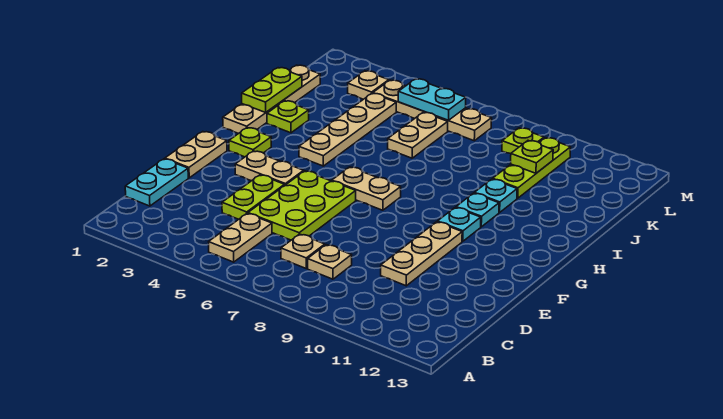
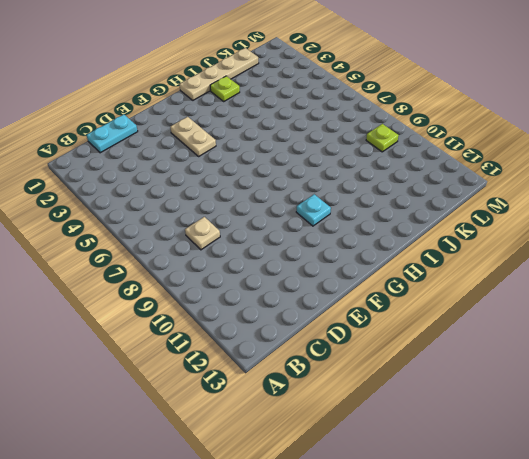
none -> tan 1x2 plate [209,213,272,262]
none -> tan 1x1 plate [281,234,325,268]
none -> lime 1x2 plate [222,175,285,219]

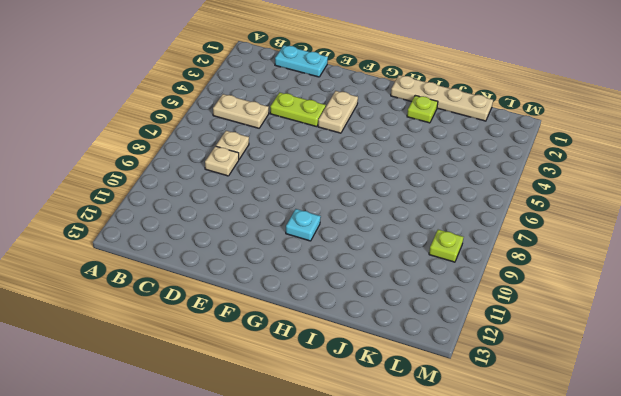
none -> lime 2x3 plate [248,171,356,240]
none -> tan 1x3 plate [381,222,462,286]
none -> tan 1x2 plate [165,132,227,178]

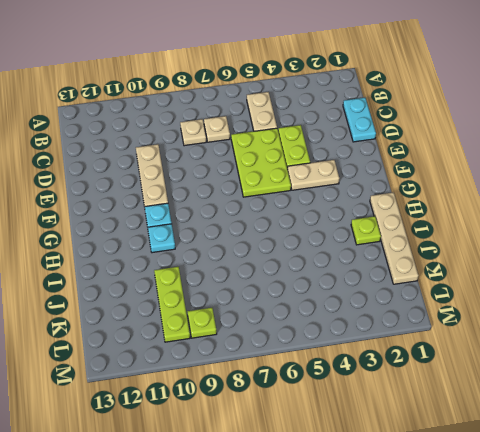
none -> tan 1x2 plate [165,132,227,178]
none -> lime 1x1 plate [229,128,271,157]
none -> tan 1x2 plate [332,167,401,210]

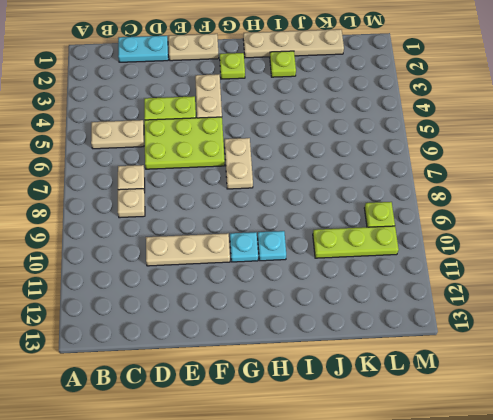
none -> tan 1x4 plate [299,93,396,166]
none -> cyan 1x1 plate [475,179,517,212]
none -> tan 1x2 plate [388,112,448,158]

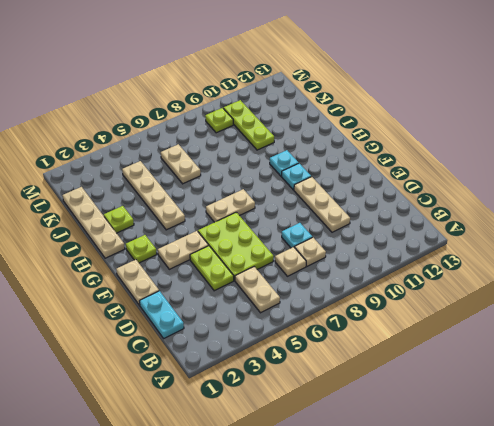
cyan 1x1 plate [282,223,312,248] -> cyan 1x1 plate moved to [475,179,517,212]
none -> tan 1x1 plate [348,71,389,99]
none -> tan 1x4 plate [373,80,492,141]
none -> lime 1x2 plate [242,68,302,112]

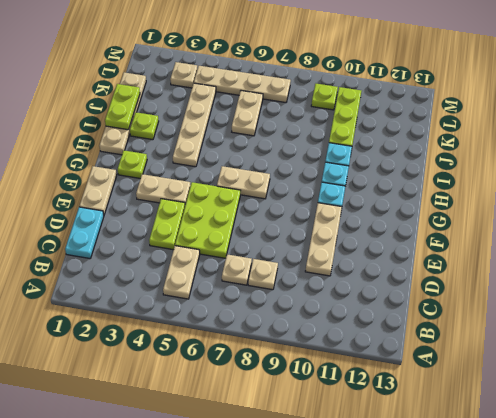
none -> lime 1x1 plate [511,141,553,173]
none -> cyan 1x2 plate [398,79,466,120]

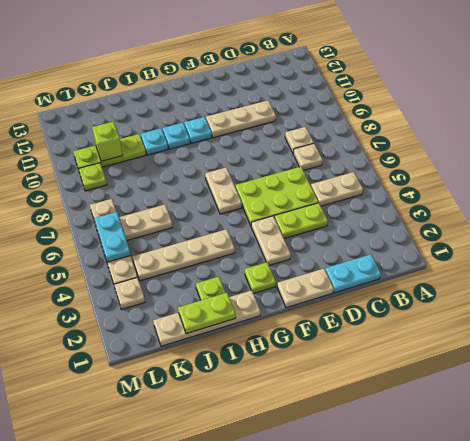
lime 1x1 brick [92,121,123,161] -> lime 1x1 plate [511,141,553,173]

